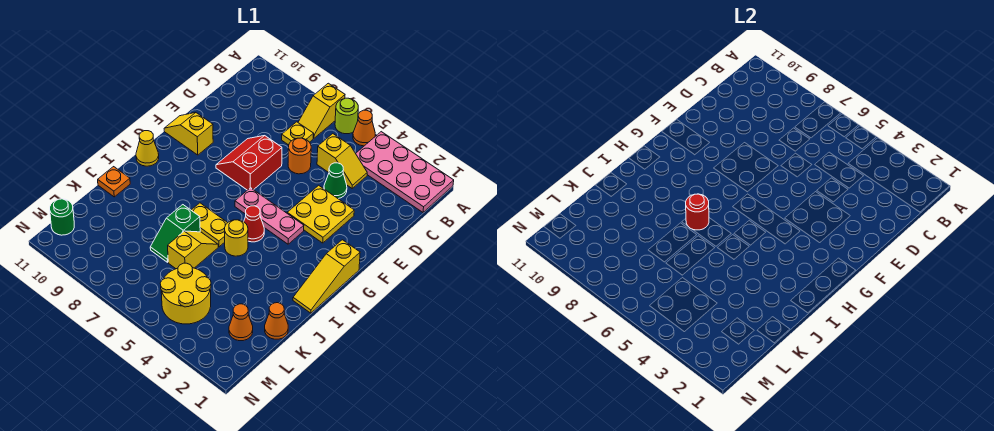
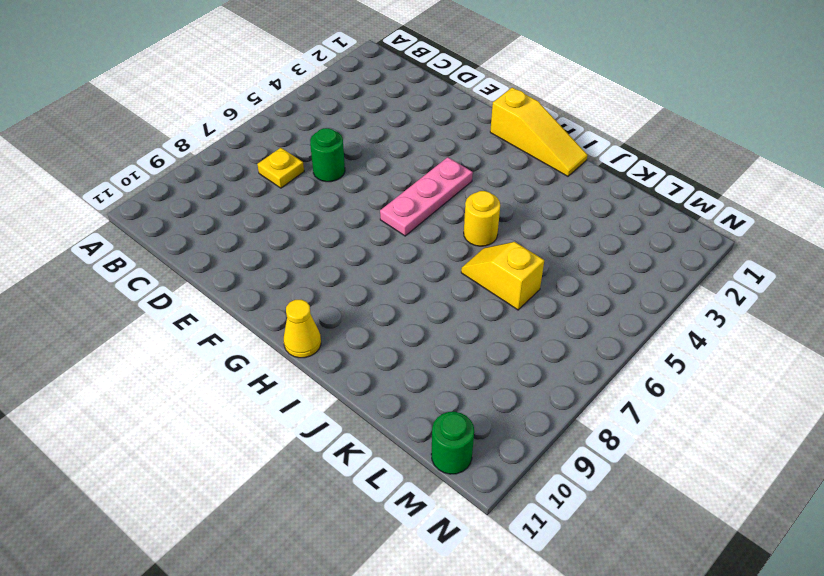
green 1x1 round brick [310,128,345,182] -> orange 1x1 round brick [288,138,311,174]
none -> pink 2x4 plate [356,132,454,212]
none -> orange 1x1 cone [353,110,375,146]
none -> lime 1x1 round brick [335,98,358,134]

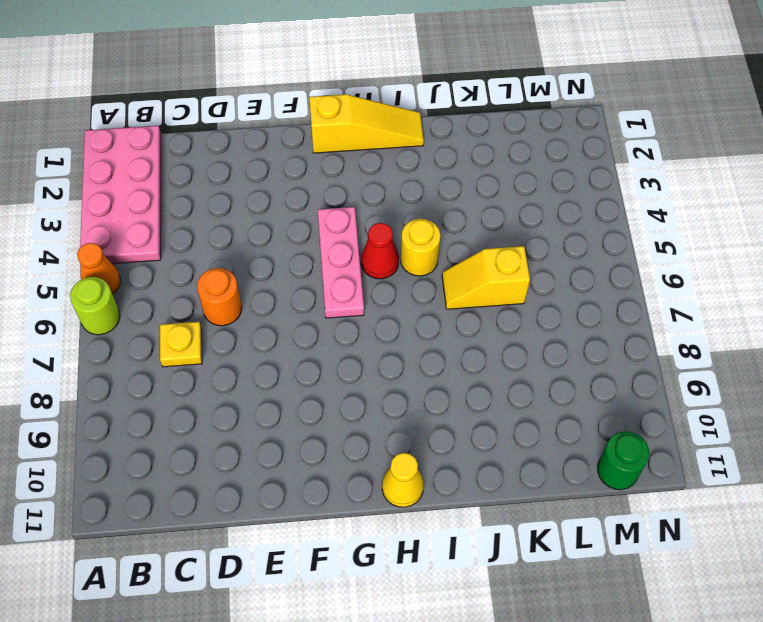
none -> yellow 1x2 slope [298,83,345,138]
none -> yellow 1x2 slope [317,134,367,188]
none -> green 1x1 cone [324,163,347,199]

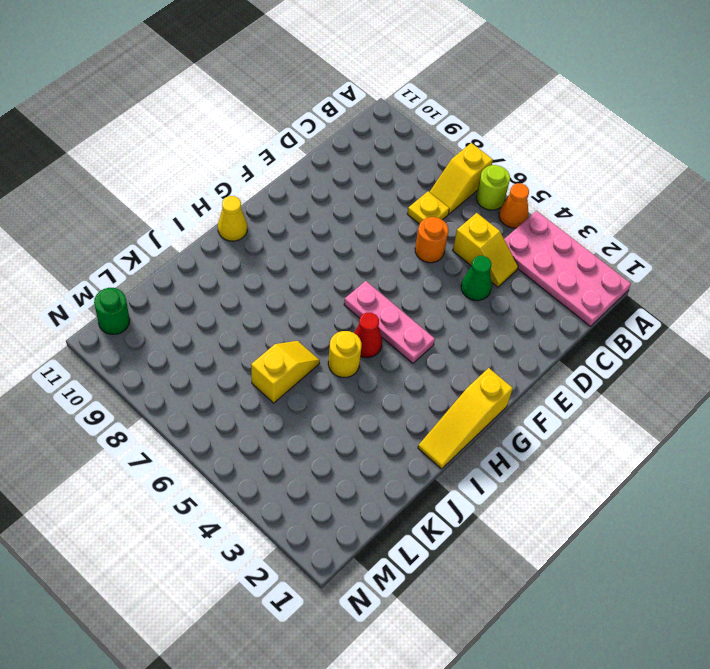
none -> yellow 2x2 plate [287,185,354,243]
none -> red 2x2 slope [216,136,282,190]
none -> yellow 1x2 slope [164,113,213,155]

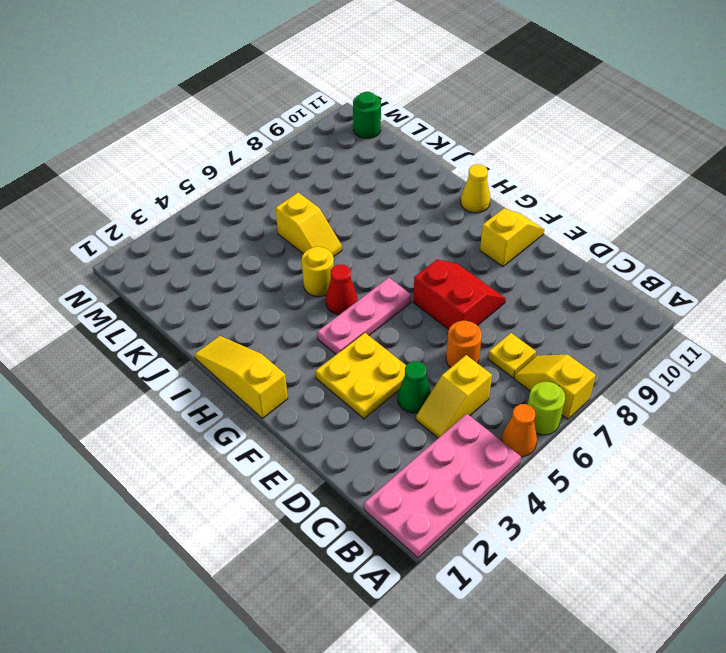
none -> yellow 1x2 plate [191,203,228,247]
none -> green 1x2 slope [150,205,200,262]
none -> orange 1x1 plate [98,167,130,197]

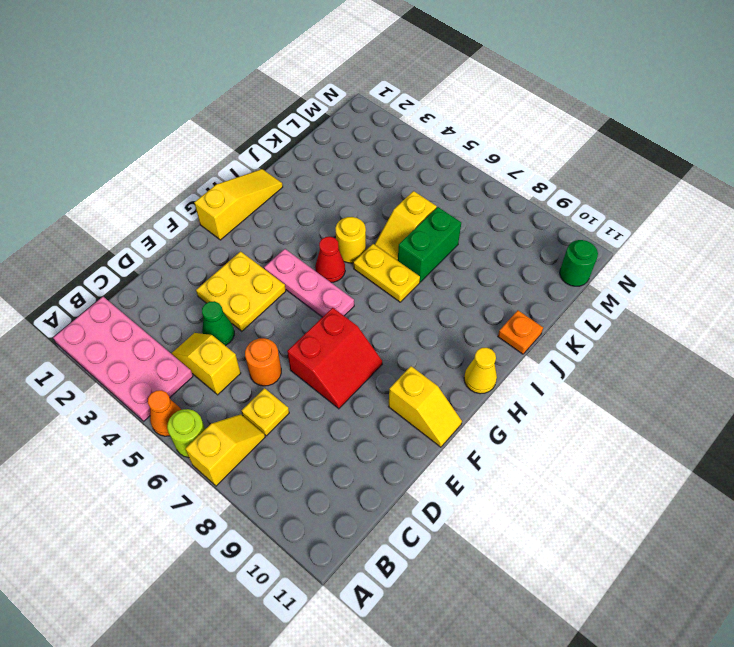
green 1x2 brick [397,207,461,282] -> green 1x2 slope [150,205,200,262]
none -> orange 1x1 cone [265,303,288,339]
none -> orange 1x1 cone [229,304,253,341]
none -> yellow 2x2 round brick [160,263,211,324]

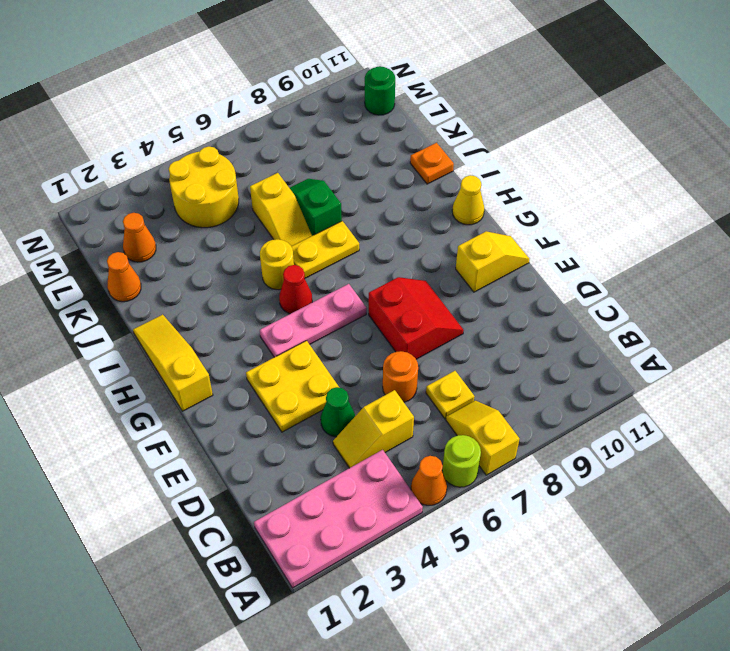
none -> red 1x1 round brick [686,194,709,230]

